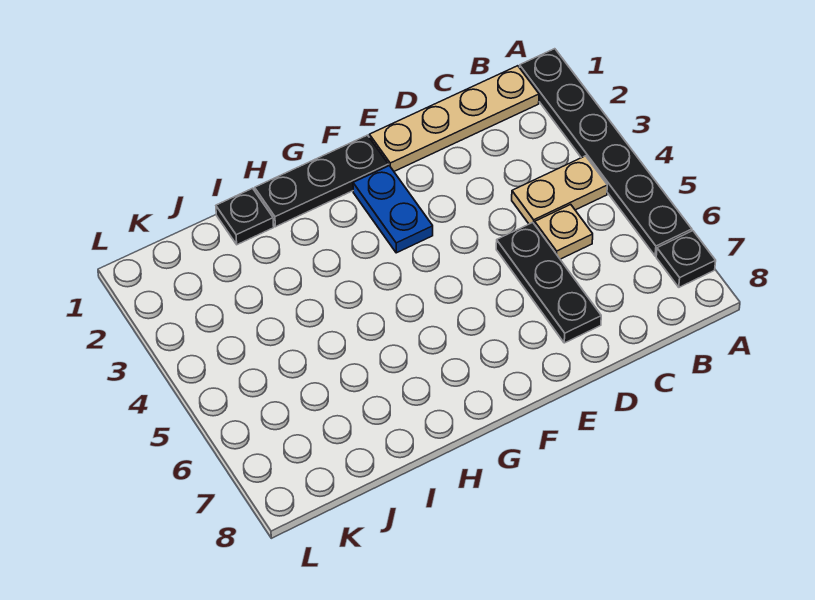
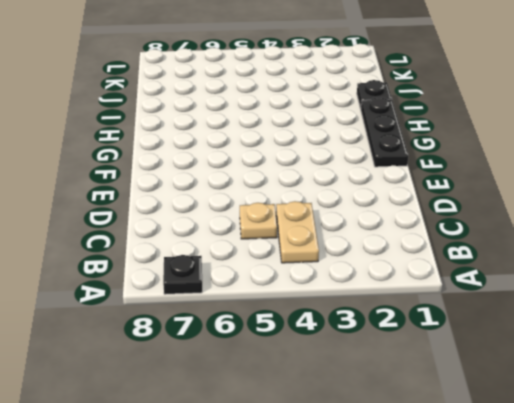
none -> black 1x6 plate [520,49,692,256]
none -> tan 1x4 plate [369,66,539,171]

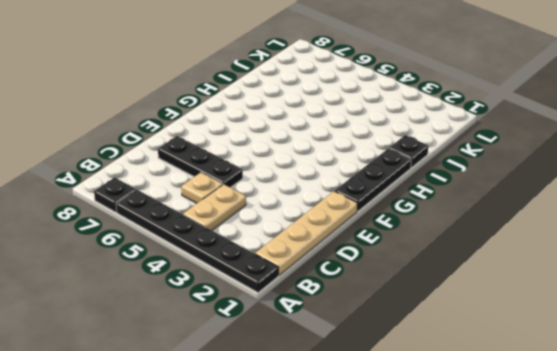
none -> blue 1x2 plate [353,166,433,253]

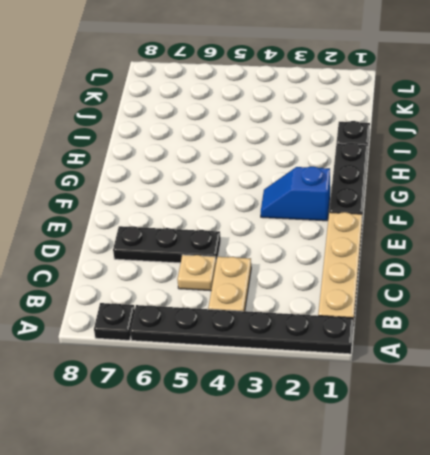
blue 1x2 slope [261,166,330,221] -> blue 1x2 plate [353,166,433,253]

